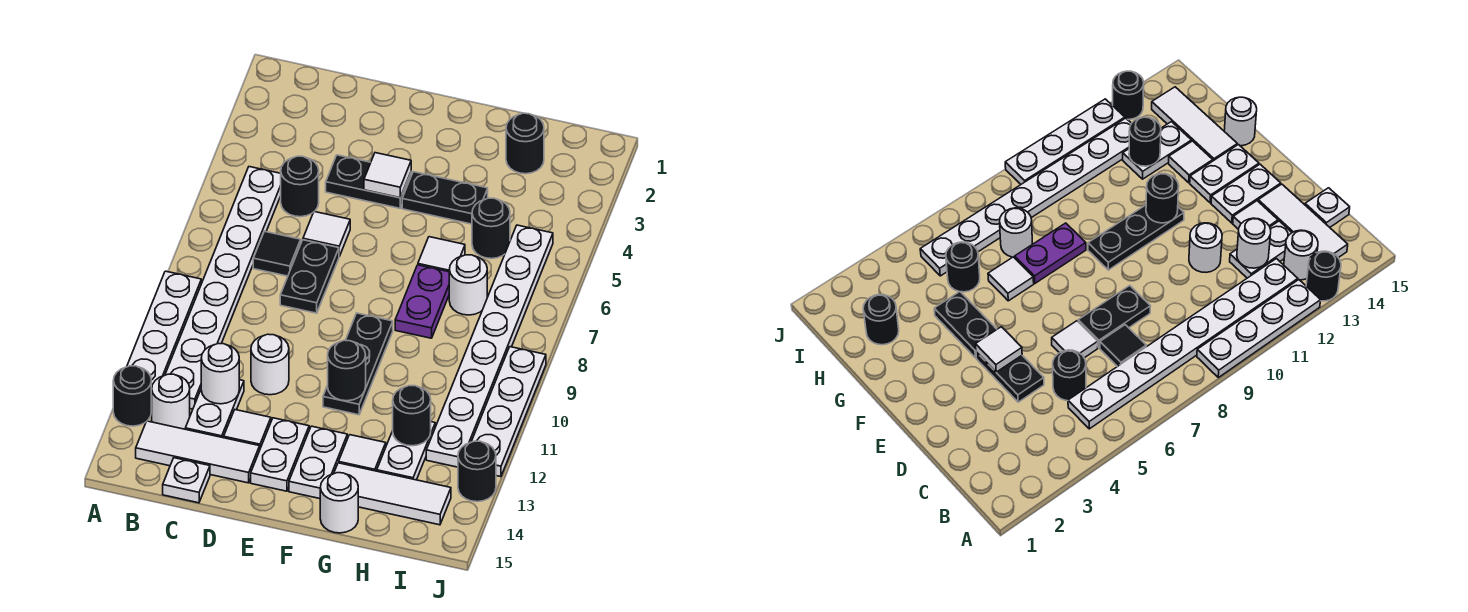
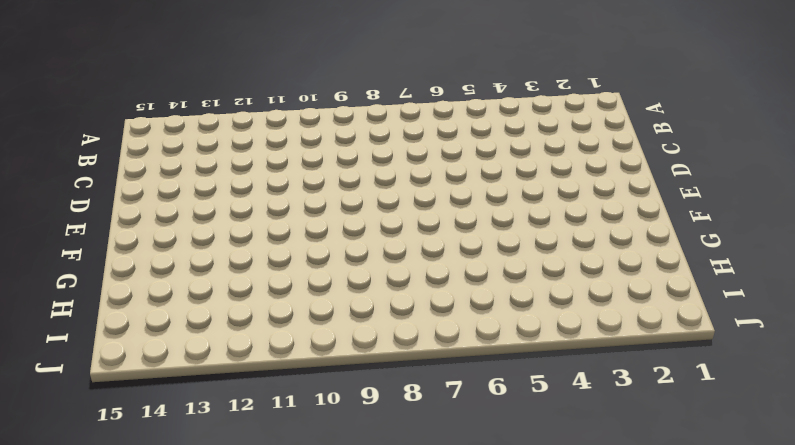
none -> white 1x4 plate [127,271,201,400]
none -> black 1x1 round brick [113,366,152,426]
none -> white 1x8 plate [165,167,281,409]
none -> white 1x1 round brick [151,374,190,429]

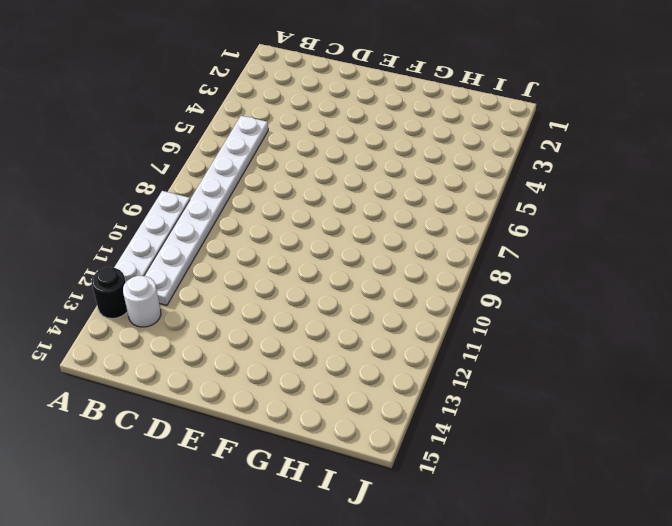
none -> white 1x3 tile [136,421,260,483]
none -> black 1x1 round brick [281,156,319,217]
none -> black 1x1 tile [253,231,301,276]
none -> white 1x2 plate [185,380,244,438]

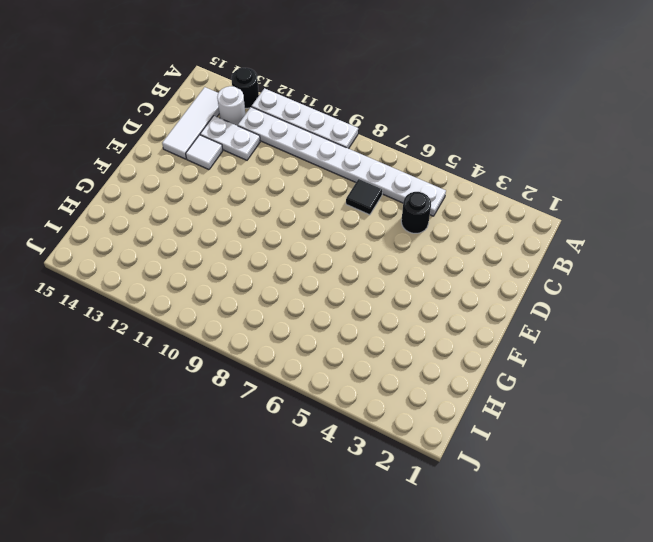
none -> white 1x1 plate [163,458,210,503]
none -> black 1x2 plate [326,155,411,208]
none -> white 1x1 tile [303,211,350,256]
none -> black 1x2 plate [280,240,339,313]

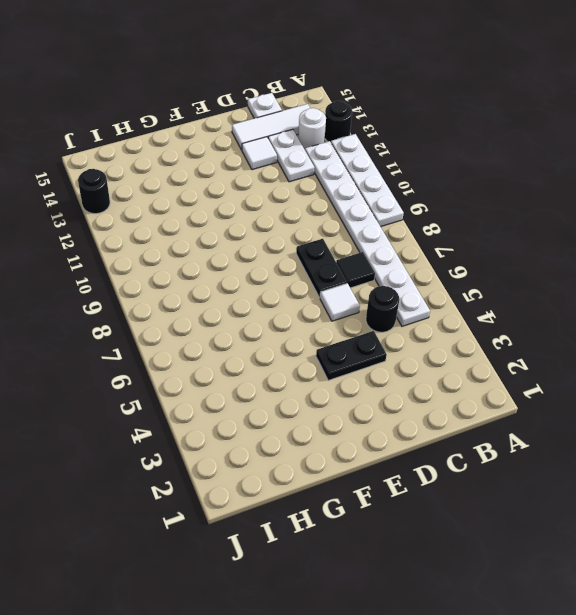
none -> white 1x1 round brick [251,334,289,395]
none -> white 1x2 plate [251,418,309,491]
none -> black 1x2 plate [402,172,488,224]
none -> black 1x3 plate [323,313,393,415]

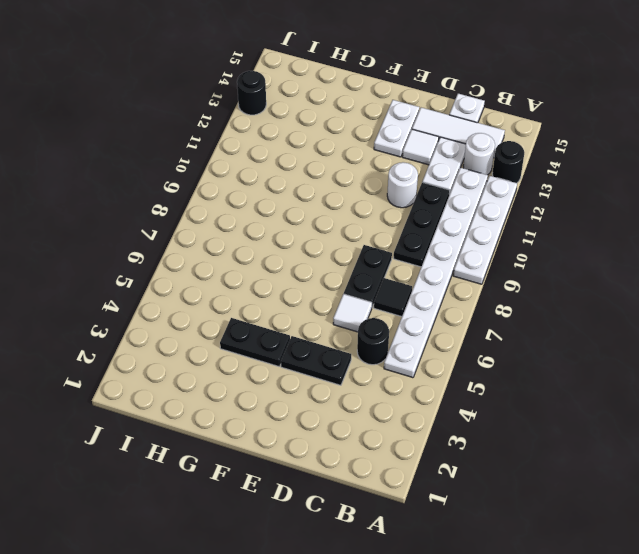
black 1x3 plate [394,182,450,267] -> black 1x3 plate moved to [323,313,393,415]
none -> white 1x2 plate [289,426,347,499]
none -> white 1x1 tile [418,237,465,272]
none -> purple 1x2 plate [395,265,449,338]
none -> white 1x1 tile [339,435,386,471]

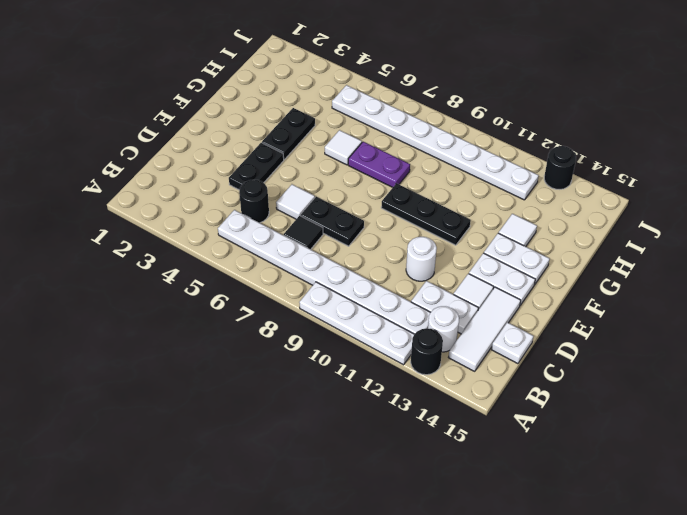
none -> white 1x3 tile [334,463,451,525]
none -> white 1x1 round brick [320,473,358,533]
none -> black 1x1 round brick [506,113,544,174]
none -> black 1x1 round brick [472,198,510,259]

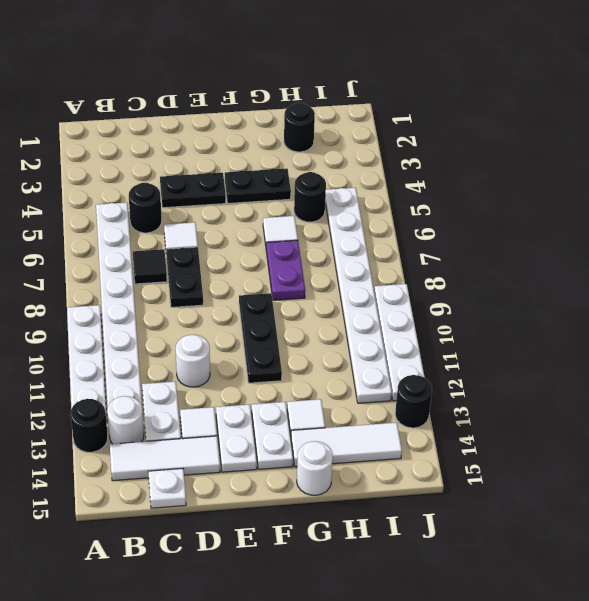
none -> white 1x1 round brick [449,255,487,315]
none -> white 1x2 plate [377,422,435,480]
none -> white 1x1 round brick [201,344,239,404]
none -> white 1x1 tile [364,153,411,198]

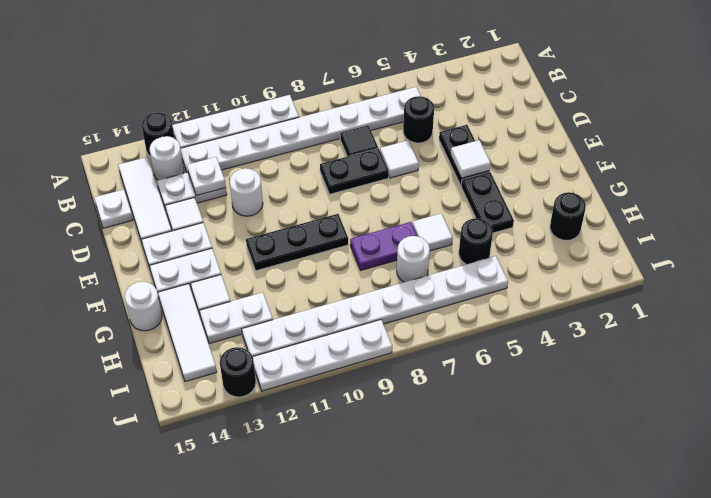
white 1x1 plate [187,157,226,196] -> white 1x1 round brick [201,344,239,404]
none -> black 1x1 round brick [328,340,366,401]
none -> black 1x1 round brick [393,386,431,446]

